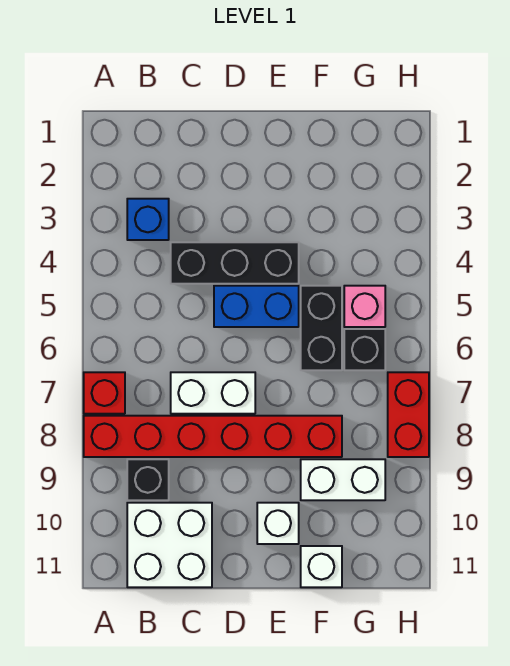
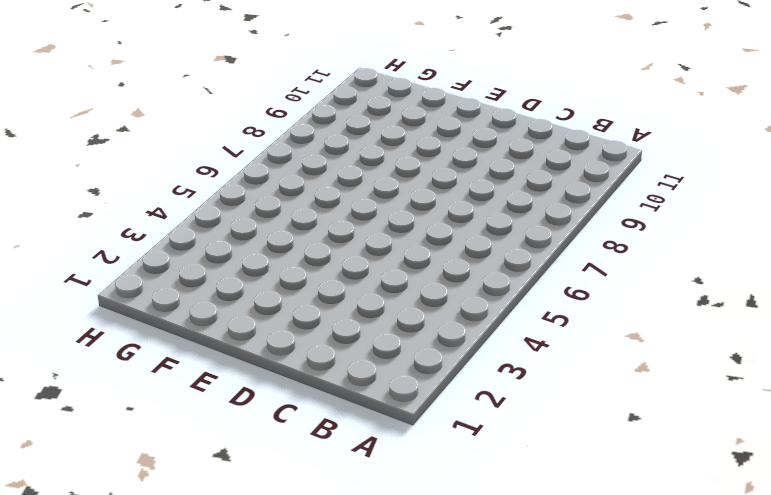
none -> red 1x1 brick [84,372,125,414]
none -> red 1x6 brick [84,416,342,457]
none -> blue 1x1 brick [127,199,169,240]

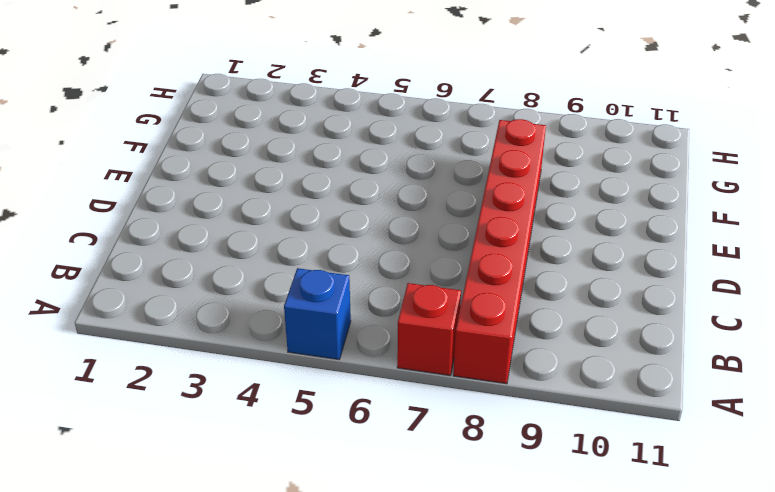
blue 1x1 brick [284,268,351,359] -> blue 1x1 brick moved to [127,199,169,240]
none -> black 1x1 brick [127,459,169,500]
none -> white 2x2 brick [127,503,212,587]
none -> black 1x3 brick [171,242,299,284]

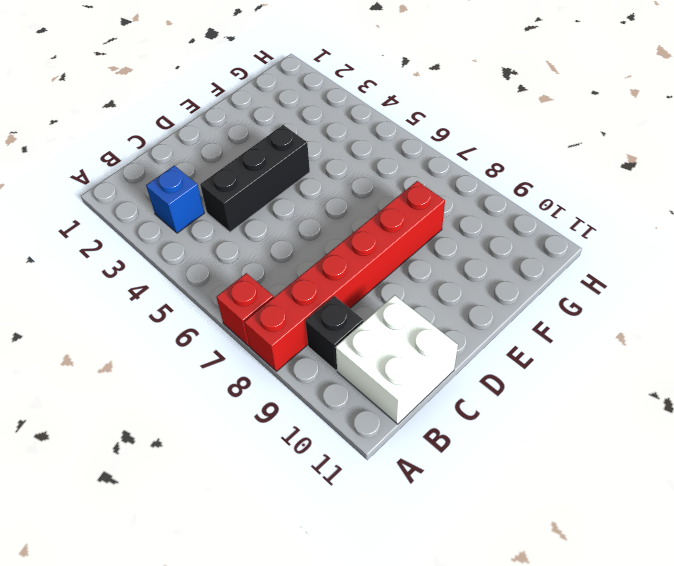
none -> white 1x2 brick [171,372,255,414]
none -> blue 1x2 brick [214,286,299,327]
none -> white 1x1 brick [257,503,299,544]

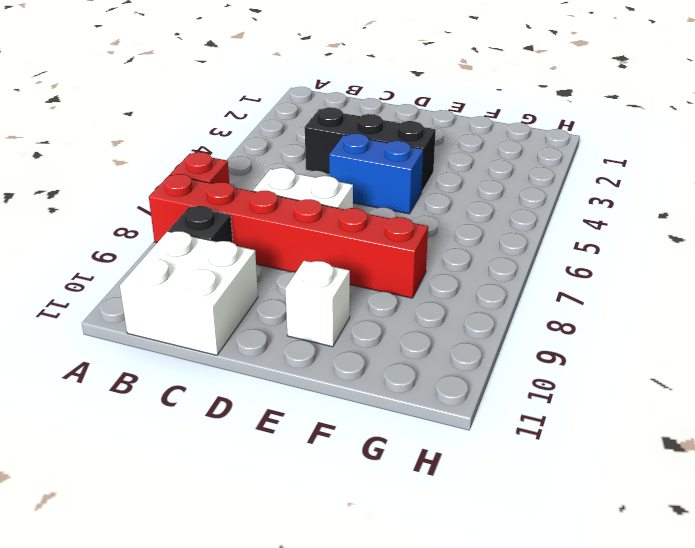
none -> blue 1x1 brick [127,199,169,240]
none -> black 1x2 brick [301,286,342,370]
none -> white 1x2 brick [301,459,385,500]

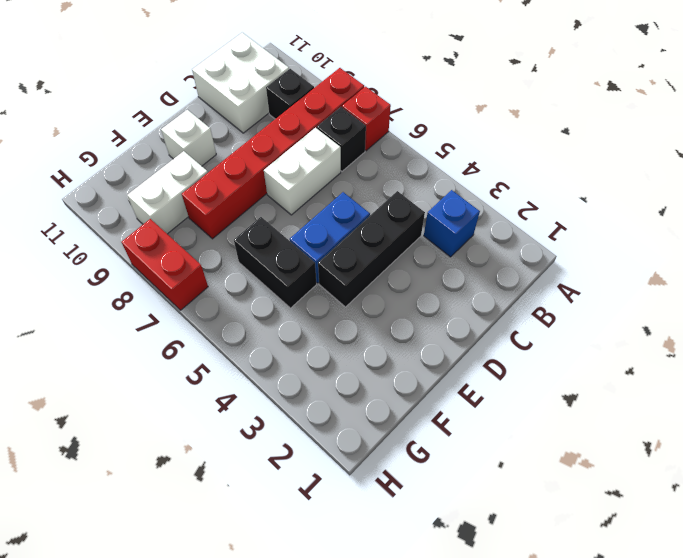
black 1x1 brick [317,107,366,171] -> black 1x1 brick moved to [344,329,385,370]
none -> white 1x1 brick [301,546,342,587]
none -> pink 1x1 brick [344,286,385,327]

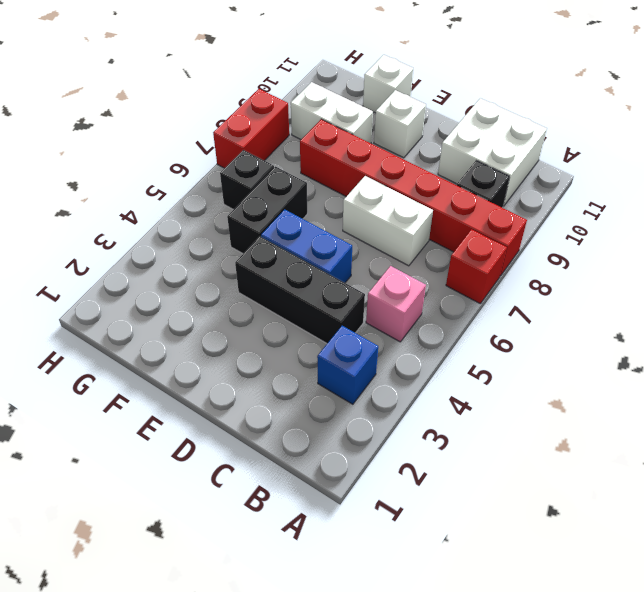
pink 1x1 brick [366,266,426,342] -> pink 1x1 brick moved to [344,286,385,327]

